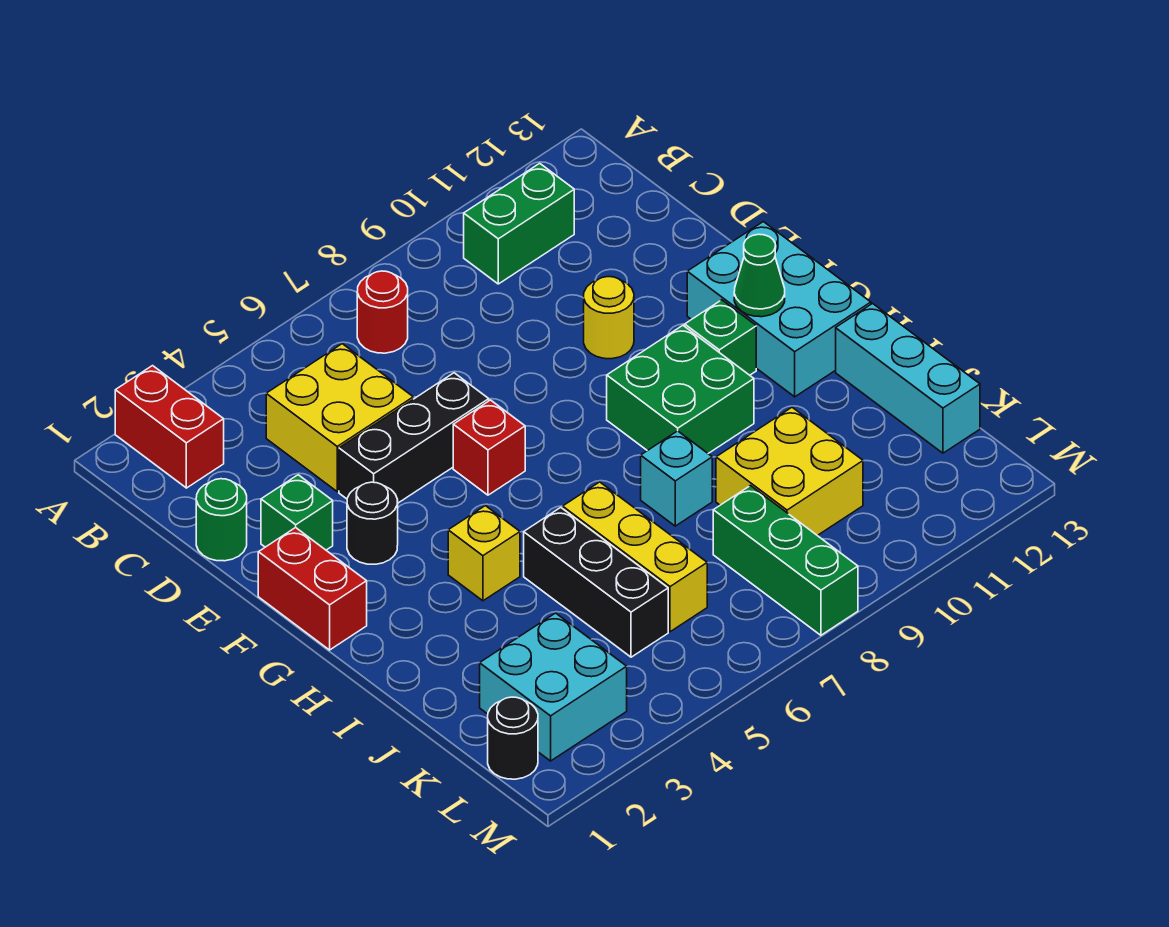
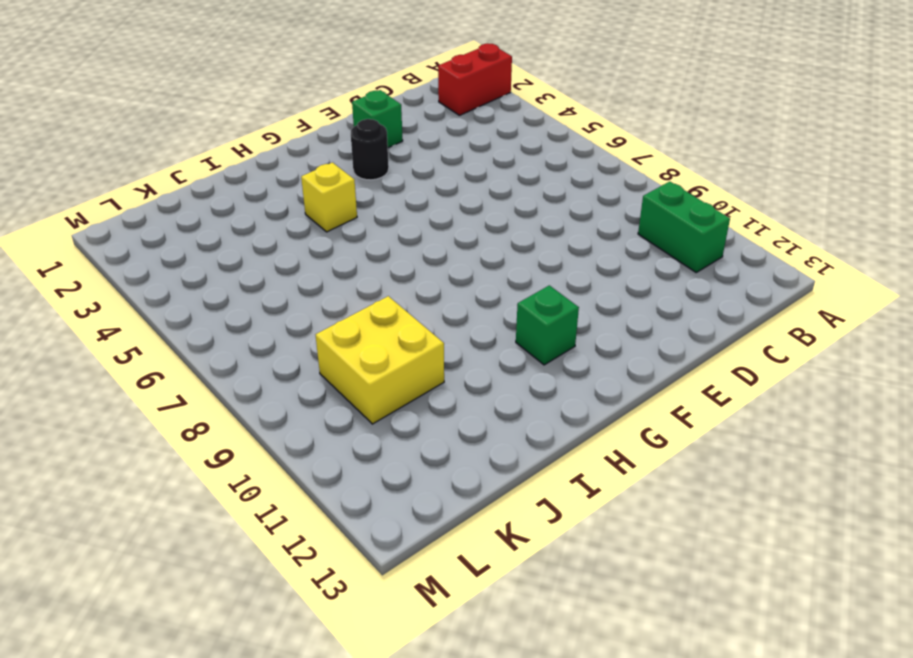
none -> red 1x1 round brick [357,271,408,353]
none -> yellow 2x2 brick [266,344,413,491]
none -> green 1x1 round brick [196,479,247,561]

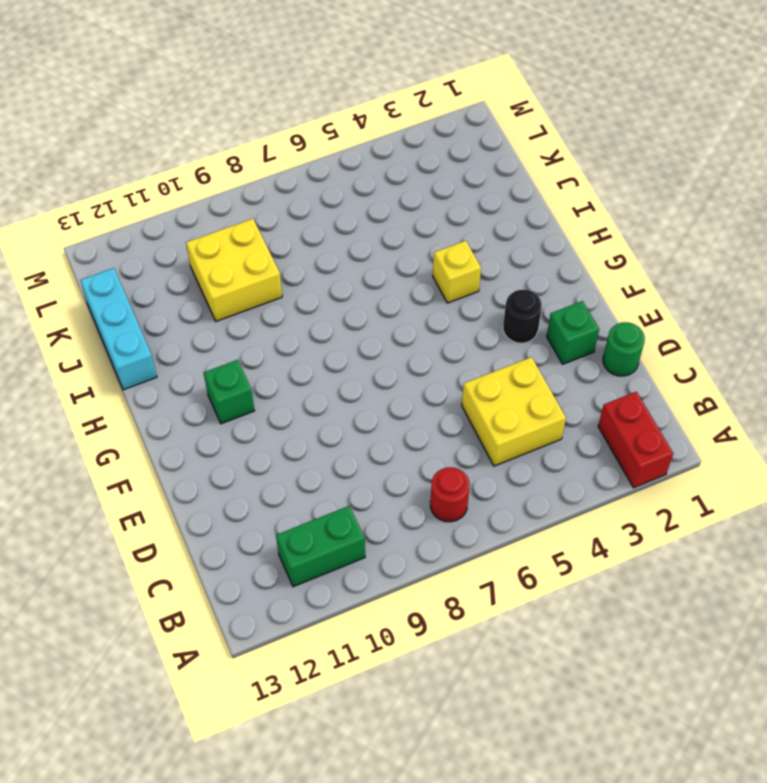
none -> black 1x3 brick [339,373,489,503]
none -> yellow 1x1 round brick [584,277,634,359]
none -> red 1x2 brick [258,528,367,650]

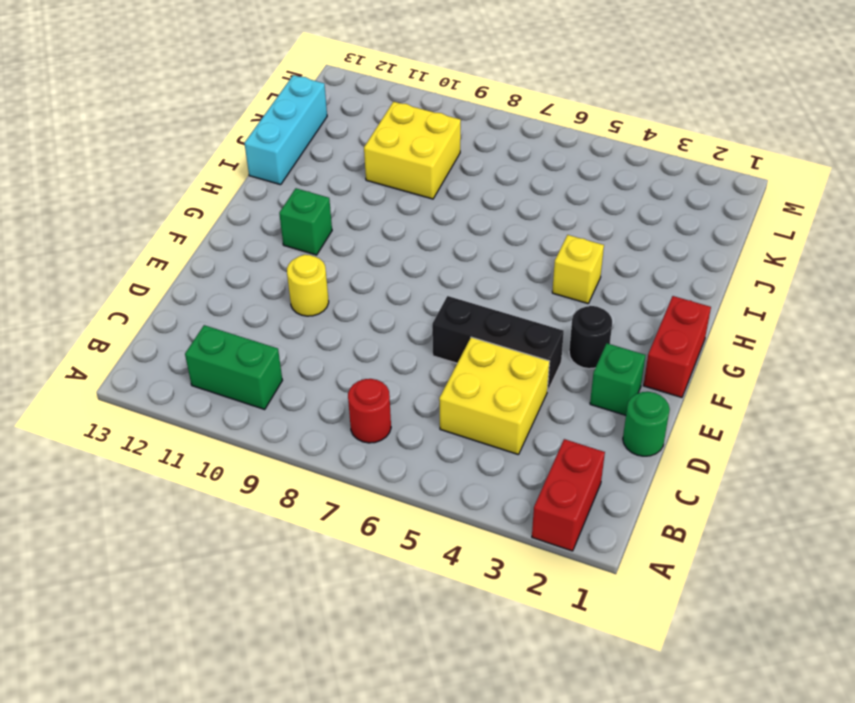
none -> red 1x1 brick [453,400,525,495]
none -> cyan 2x3 brick [687,222,871,397]
none -> green 2x2 brick [607,325,754,453]

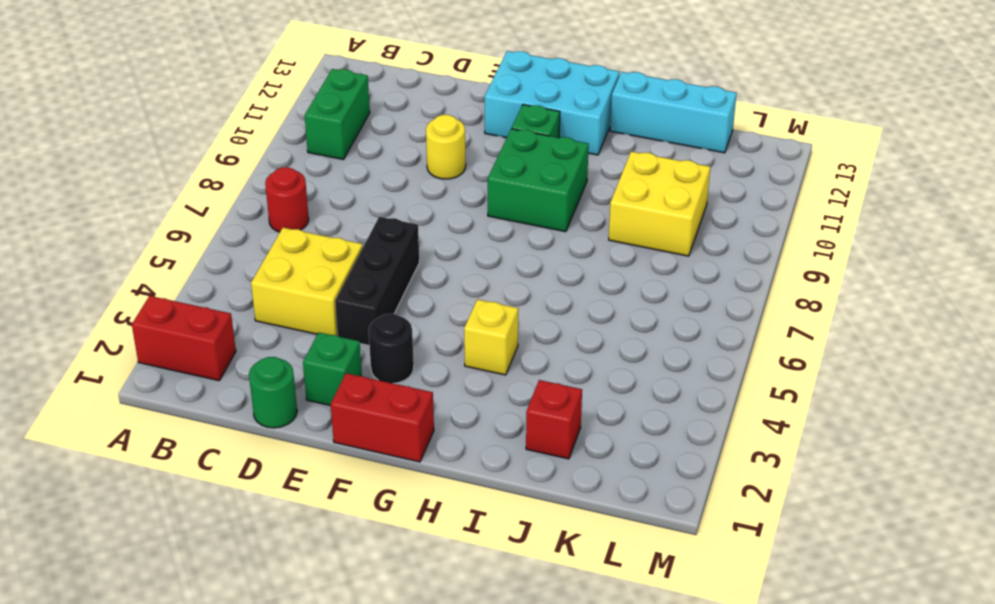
red 1x1 brick [526,380,582,459] -> red 1x1 brick moved to [453,400,525,495]
none -> black 1x3 brick [524,508,668,657]
none -> yellow 1x3 brick [563,482,707,632]
none -> cyan 1x1 brick [641,431,712,526]

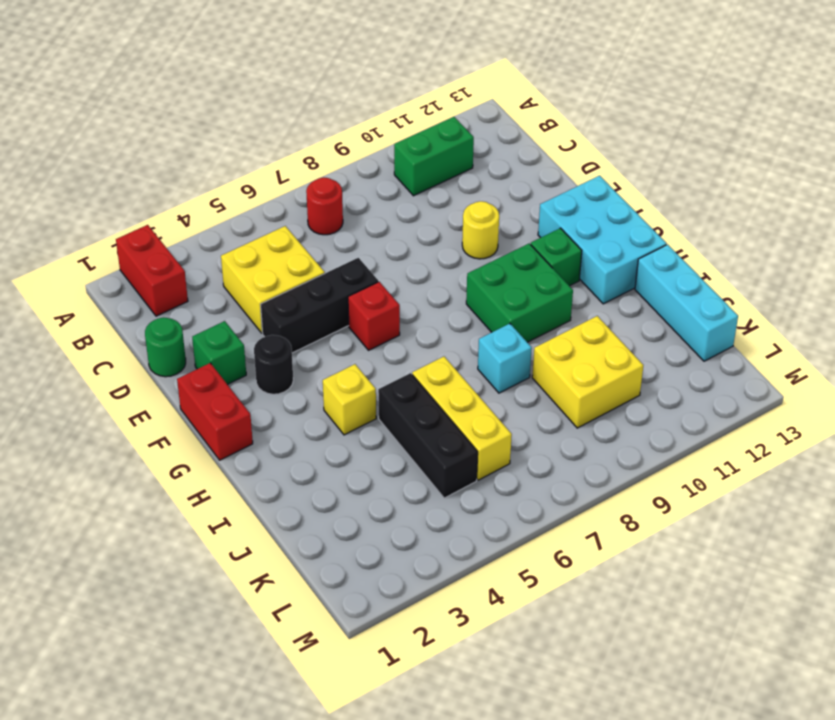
none -> cyan 2x2 brick [480,613,627,761]
none -> green 1x3 brick [713,486,858,635]
none -> black 1x1 round brick [488,697,538,779]

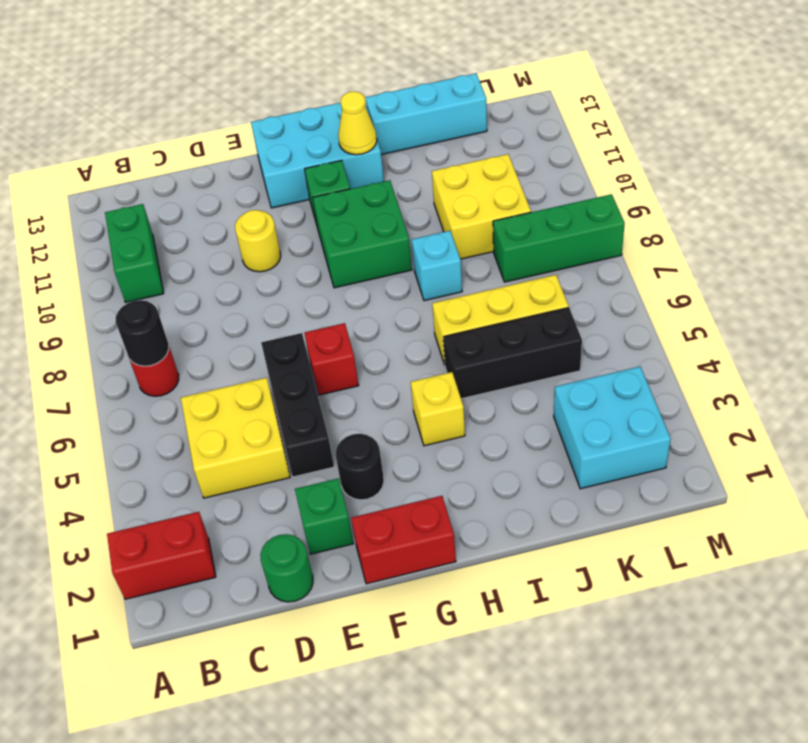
black 1x1 round brick [116,300,169,366] -> black 1x1 round brick moved to [488,697,538,779]
yellow 1x1 cone [338,91,377,155] -> none
none -> green 1x1 cone [734,234,785,317]

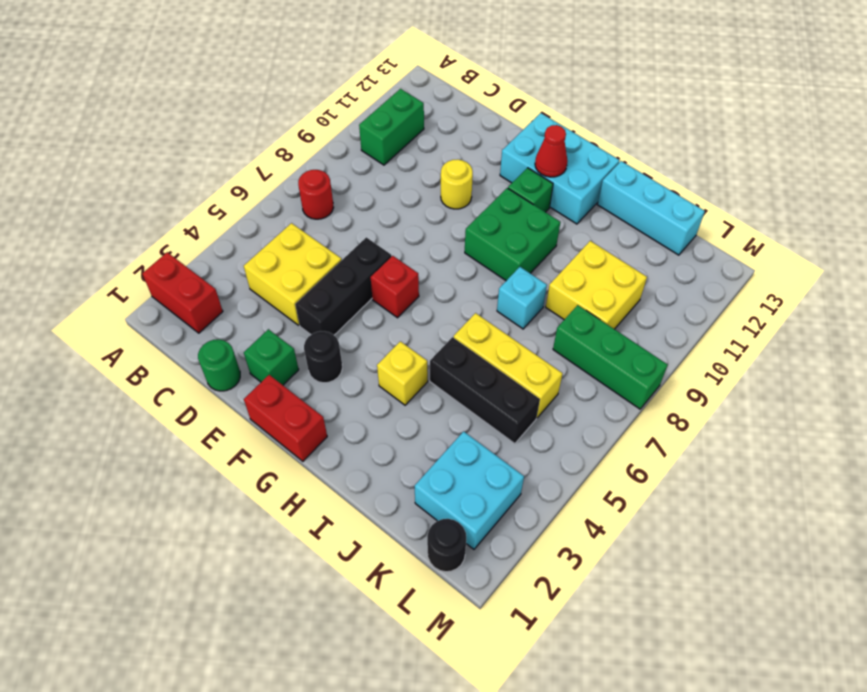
red 1x1 cone [535,125,568,177] -> green 1x1 cone [734,234,785,317]

